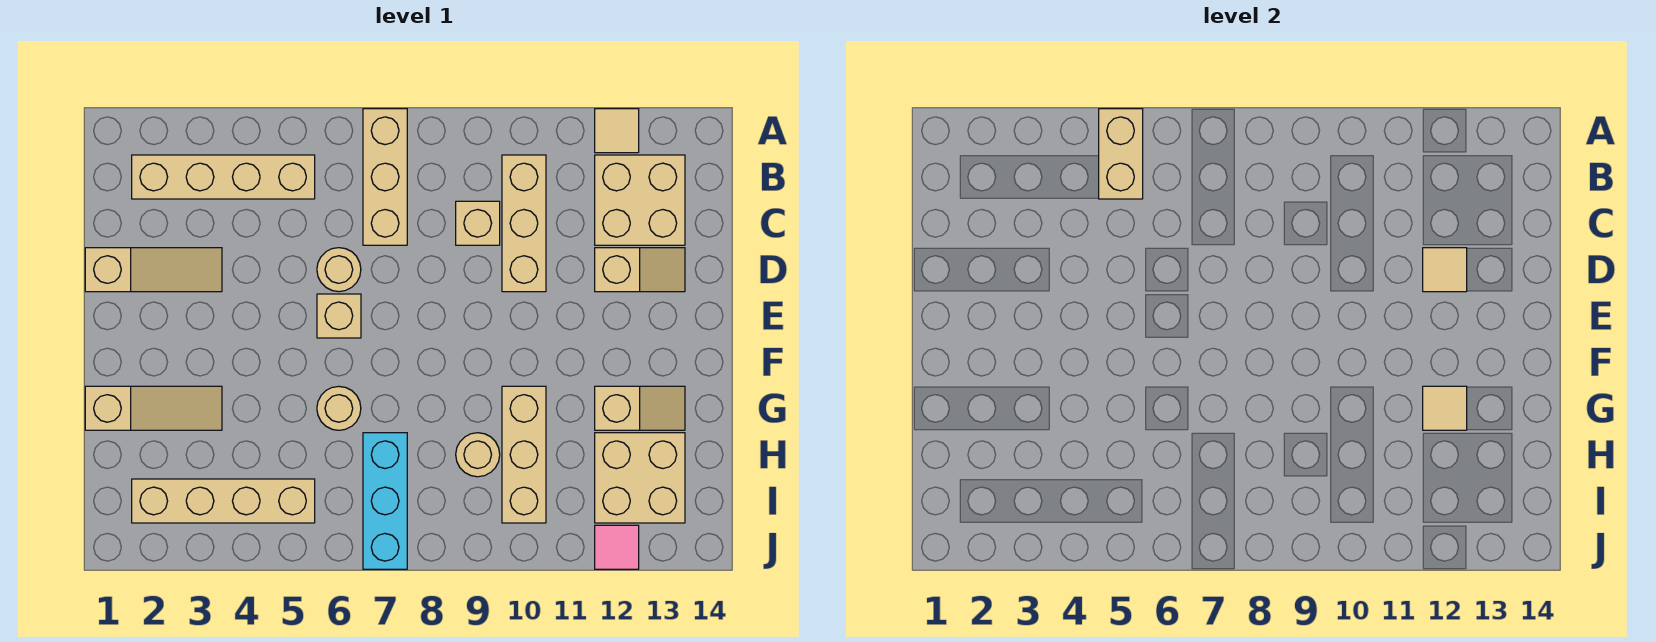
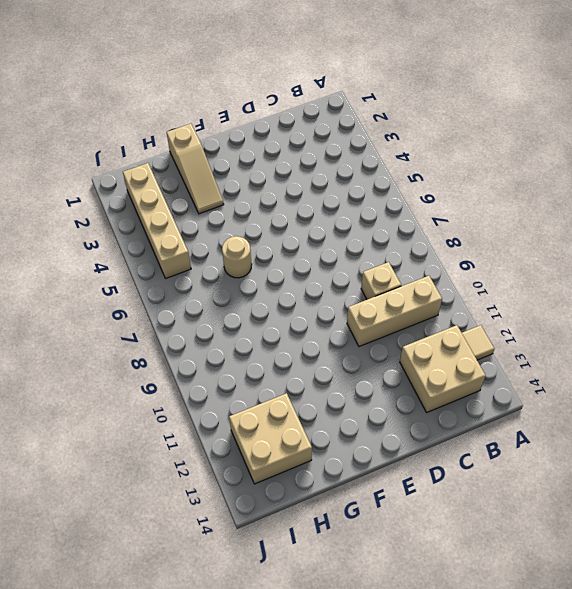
none -> tan 1x3 brick [363,109,407,245]
none -> tan 1x4 brick [132,155,315,199]
none -> tan 1x3 slope [85,248,222,292]

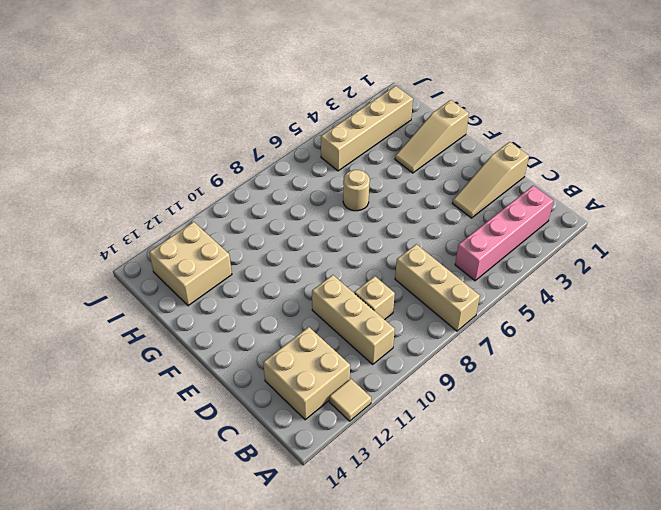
pink 1x4 brick [455,185,554,281] -> tan 1x4 brick [132,155,315,199]
none -> tan 1x1 round brick [317,248,361,292]
none -> tan 1x2 slope [595,248,685,292]
none -> tan 1x1 brick [317,294,361,338]

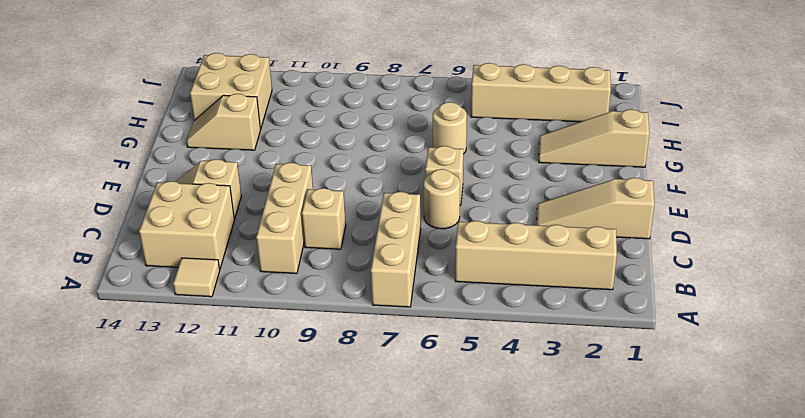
none -> tan 1x3 brick [502,386,546,523]
none -> cyan 1x3 brick [363,433,407,569]
none -> tan 1x1 round brick [456,433,500,477]

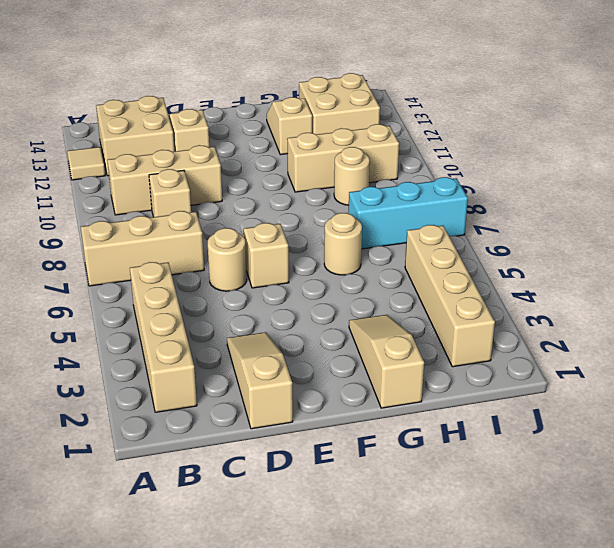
none -> pink 1x1 tile [595,525,639,569]
none -> tan 1x2 brick [1099,109,1143,199]
none -> tan 1x1 tile [1423,248,1467,292]

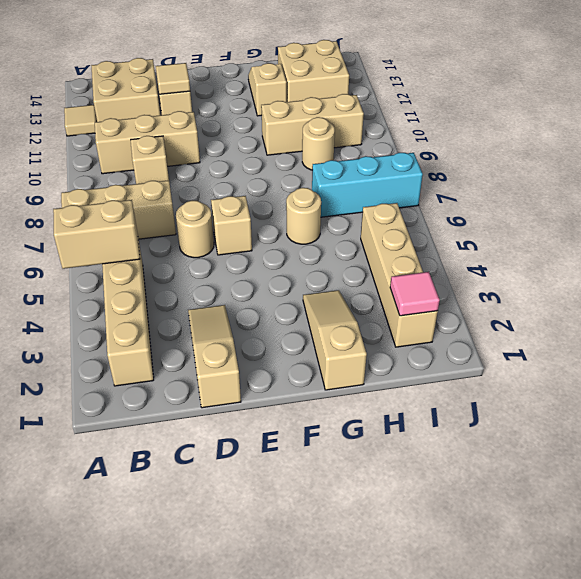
pink 1x1 tile [390,272,440,316] -> pink 1x1 tile moved to [595,525,639,569]
none -> tan 1x1 tile [1423,386,1467,430]

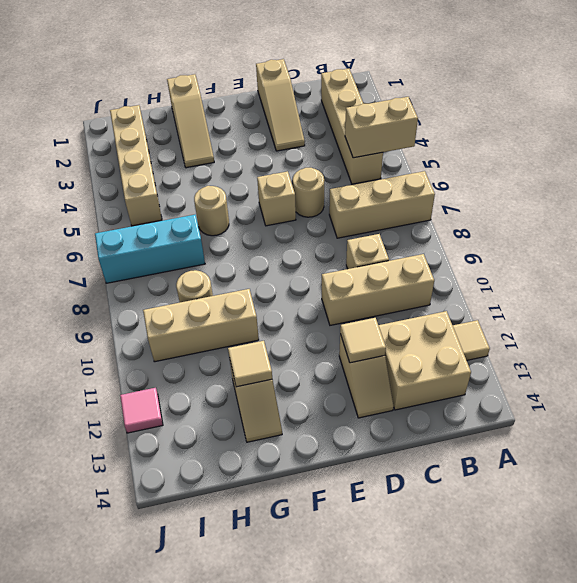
none -> tan 2x2 brick [595,433,685,523]

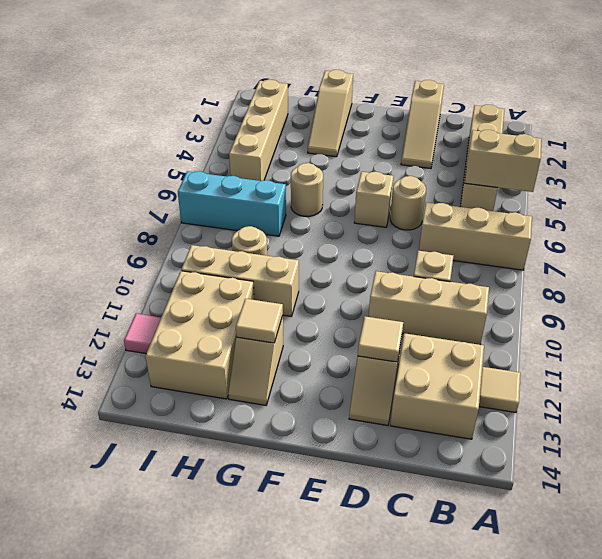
tan 2x3 brick [145,271,254,399] -> tan 2x2 brick [595,433,685,523]

